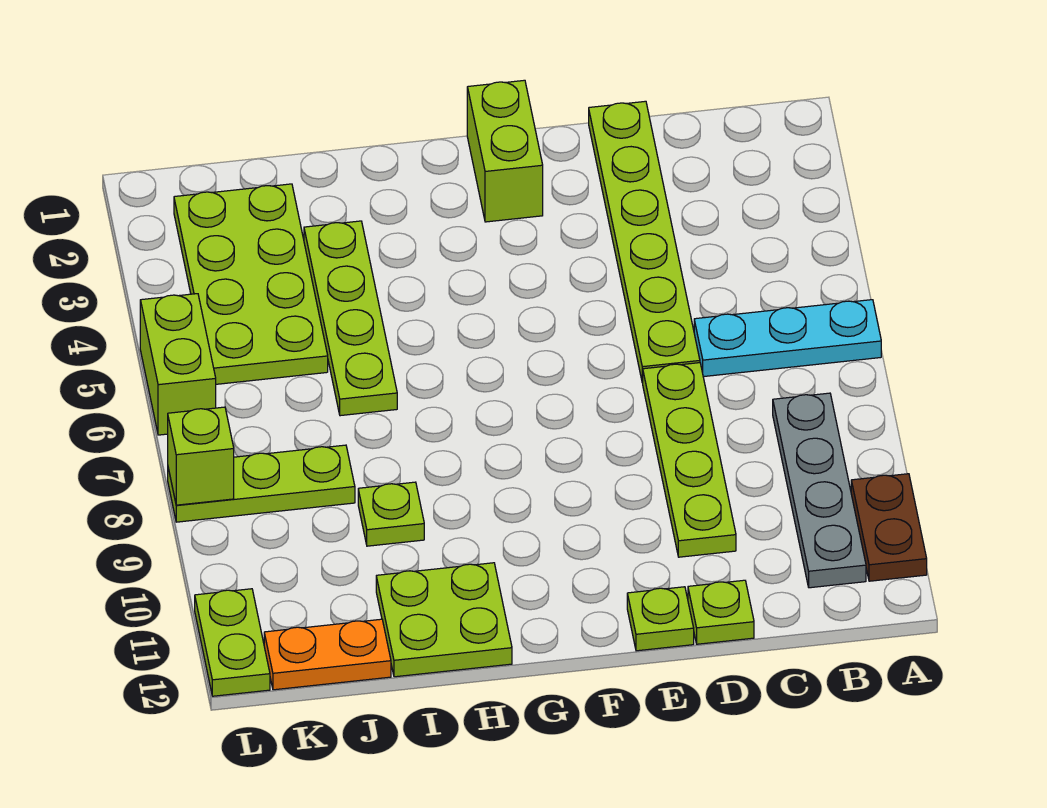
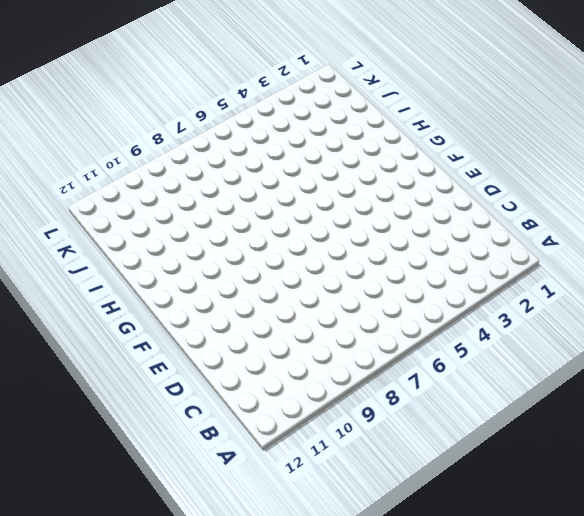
none -> cyan 1x3 plate [694,300,881,377]
none -> brown 1x2 plate [851,474,927,581]
none -> grey 1x4 plate [773,393,866,588]

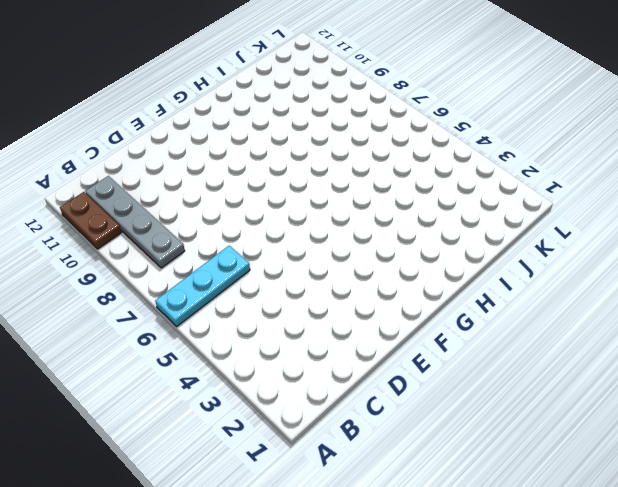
none -> lime 1x6 plate [589,101,700,383]
none -> lime 1x4 plate [643,363,736,557]
none -> lime 1x1 plate [688,580,754,644]

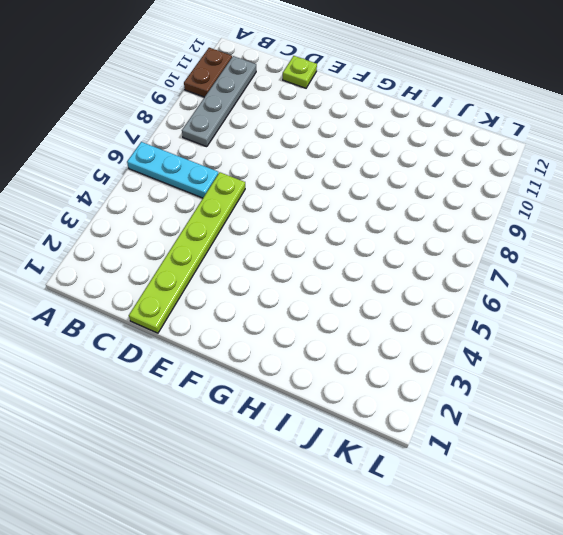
none -> lime 1x4 plate [643,363,736,557]
none -> lime 1x1 plate [627,587,694,651]
none -> lime 1x2 brick [467,80,543,222]

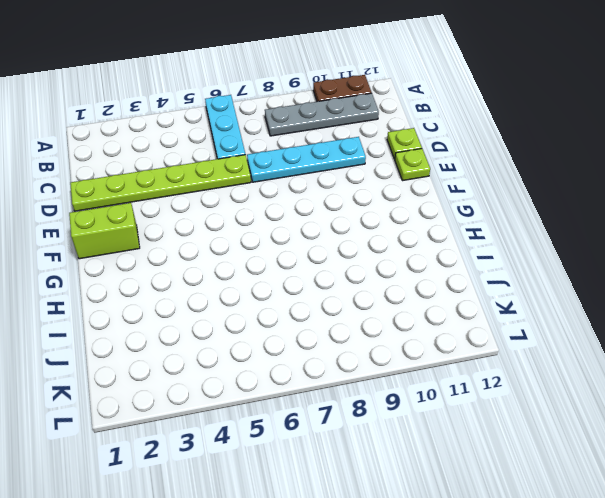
cyan 1x4 plate [247,137,366,182] -> lime 1x4 plate [643,363,736,557]
none -> lime 2x2 plate [376,563,512,677]
none -> lime 1x4 plate [304,221,397,416]
none -> lime 1x1 plate [358,482,424,546]

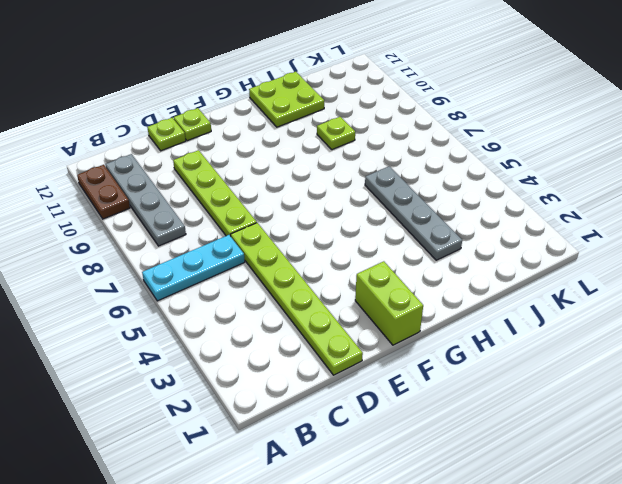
grey 1x4 plate [365,166,462,260] -> lime 1x4 plate [304,221,397,416]
none -> lime 2x4 plate [174,184,328,384]
none -> lime 1x3 plate [168,445,355,522]
none -> orange 1x2 plate [264,619,391,690]

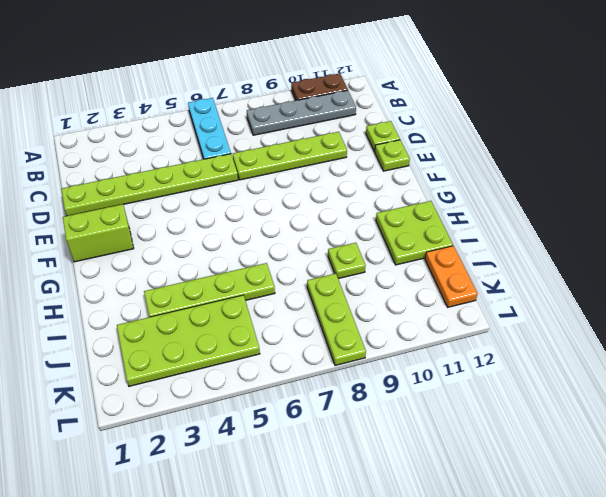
none -> lime 1x2 brick [140,294,216,435]
none -> lime 1x2 plate [195,589,270,696]
none -> lime 1x1 brick [168,407,234,505]

